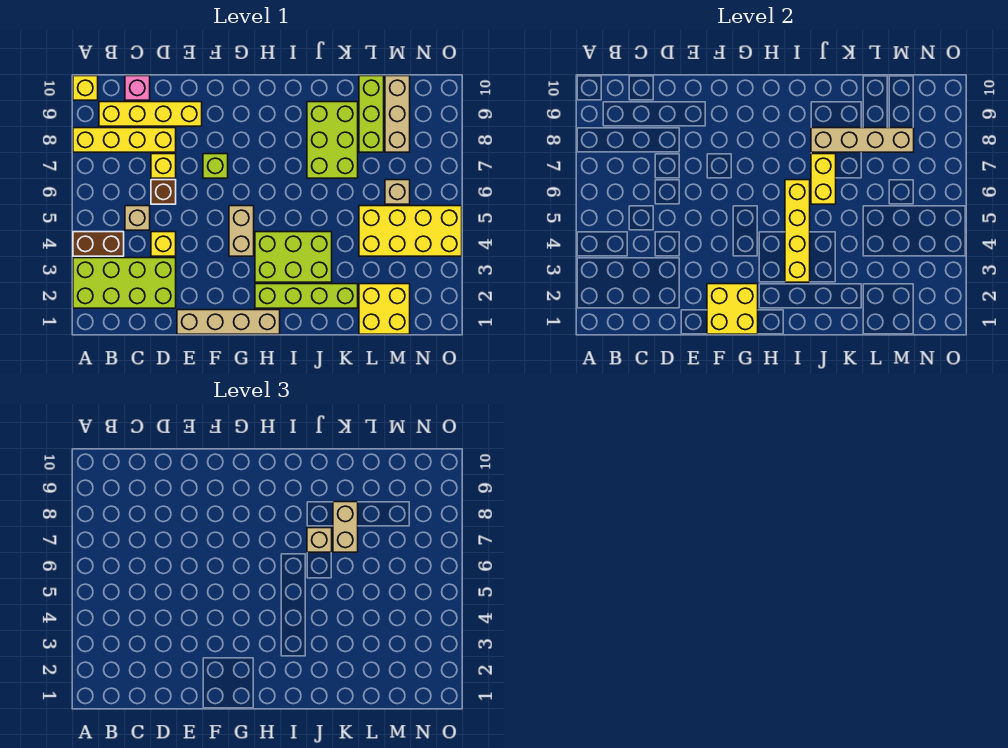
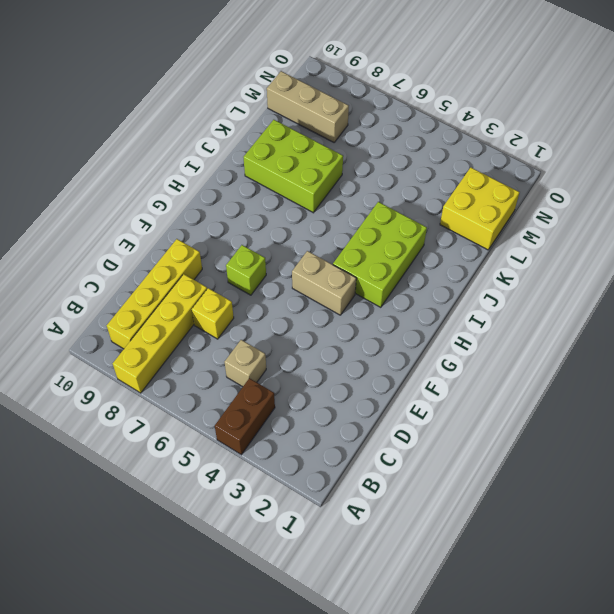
none -> lime 2x4 brick [73,258,176,308]
none -> yellow 1x1 brick [73,76,98,100]
none -> pink 1x1 brick [125,76,150,100]

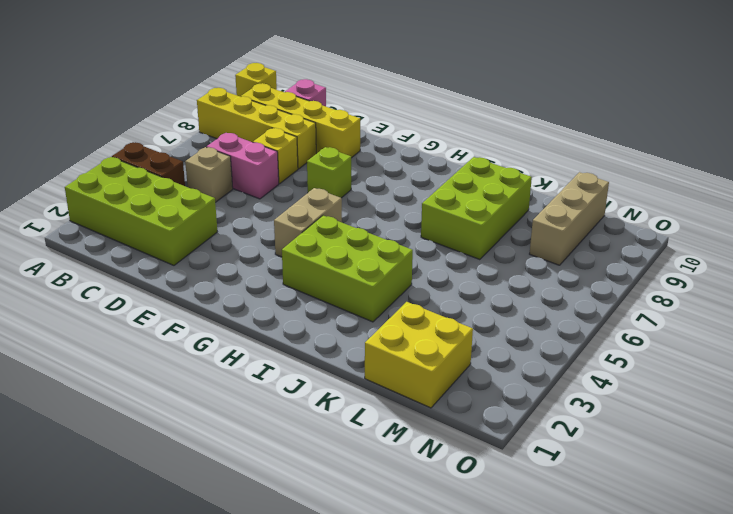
pink 1x2 brick [207,133,279,199] -> brown 1x1 brick [151,180,176,204]
none -> yellow 1x1 brick [151,232,176,256]
none -> tan 1x4 brick [177,310,280,334]
none -> lime 1x4 brick [255,284,358,308]

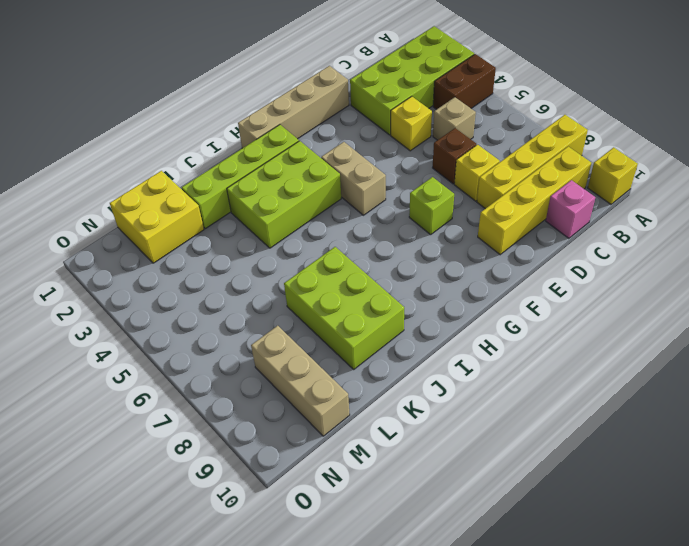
none -> yellow 2x4 brick [359,206,462,256]
none -> lime 1x3 brick [359,76,384,152]
none -> tan 1x1 brick [385,180,410,204]

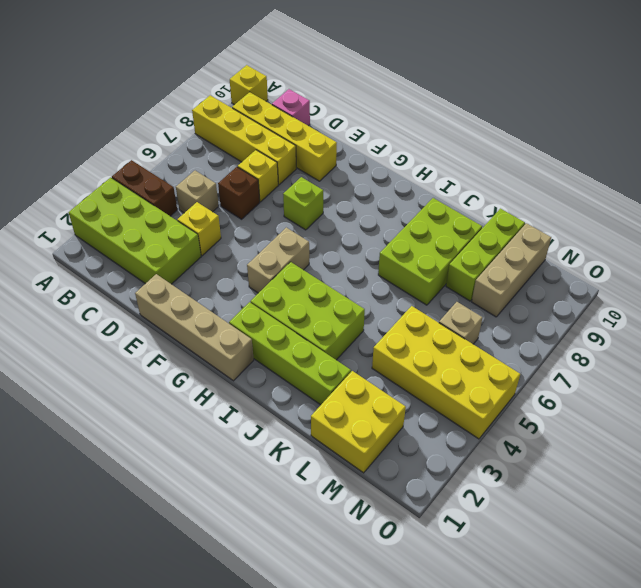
none -> yellow 2x2 brick [707,284,758,334]
none -> yellow 1x4 brick [785,180,810,282]
none -> yellow 1x2 brick [811,154,836,204]

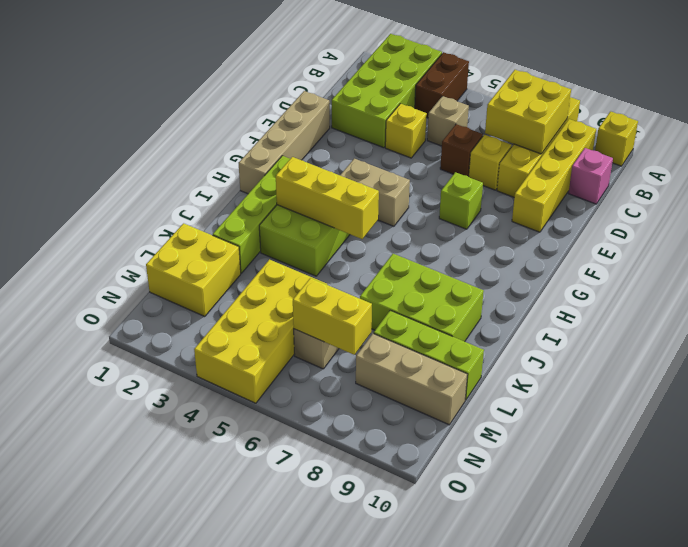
yellow 2x2 brick [485,70,571,154] -> yellow 2x2 brick moved to [707,284,758,334]
yellow 1x3 brick [276,157,379,239] -> yellow 1x4 brick [785,180,810,282]
yellow 1x2 brick [293,278,372,355] -> yellow 1x2 brick moved to [811,154,836,204]
none -> tan 1x4 brick [811,128,914,152]
none -> tan 1x1 brick [307,528,332,552]
none -> tan 1x2 brick [333,502,358,552]

